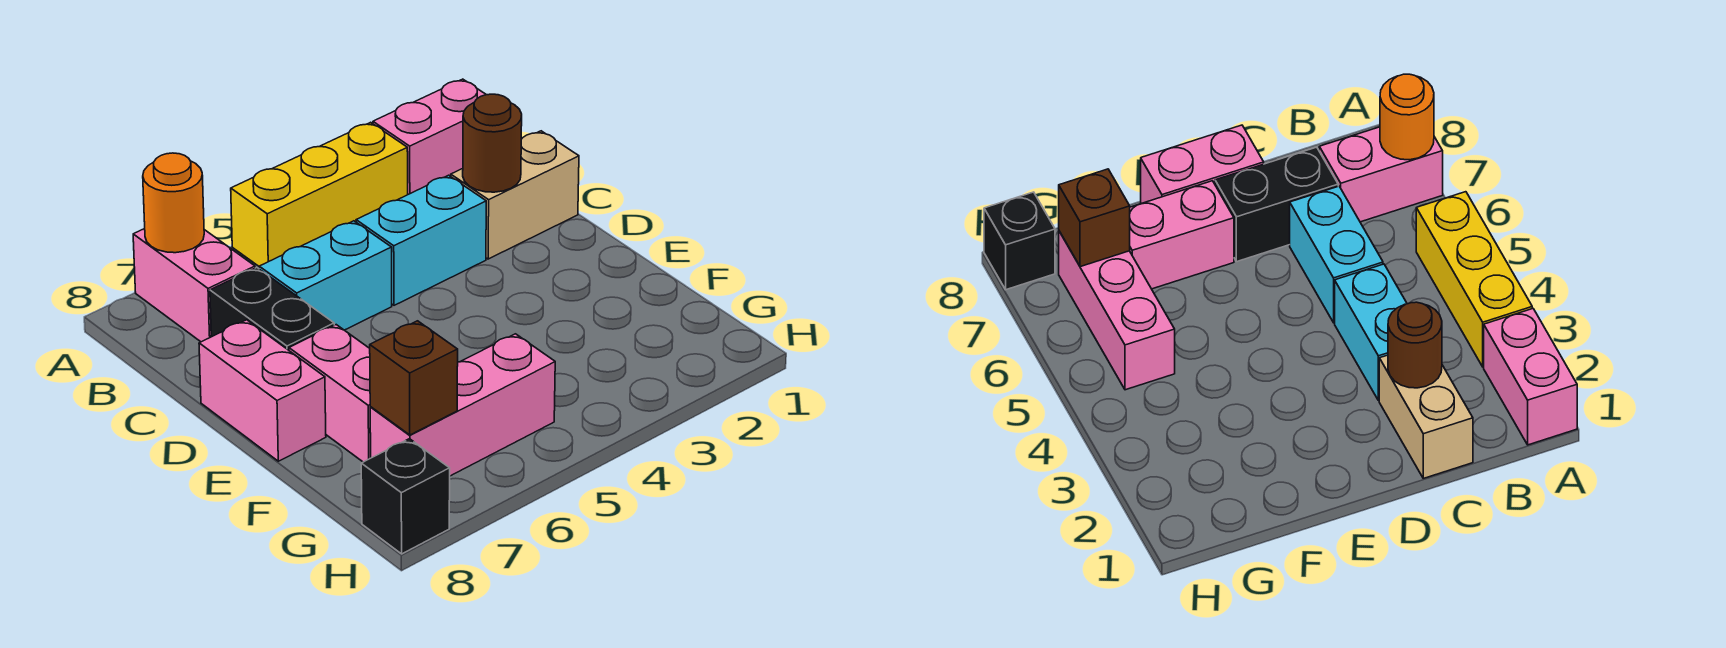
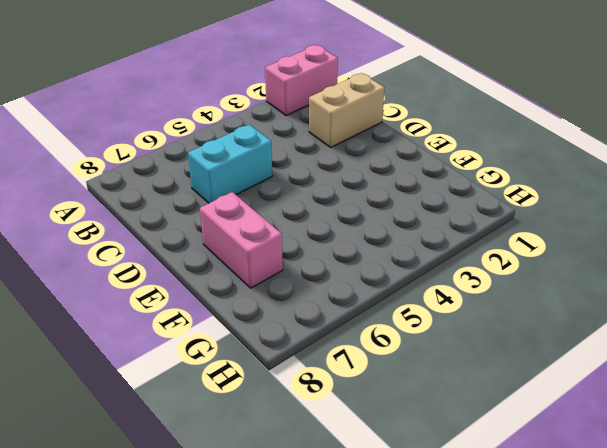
none -> yellow 1x3 brick [231,122,408,266]
none -> pink 1x2 brick [133,229,255,342]
none -> cyan 1x2 brick [356,175,486,305]

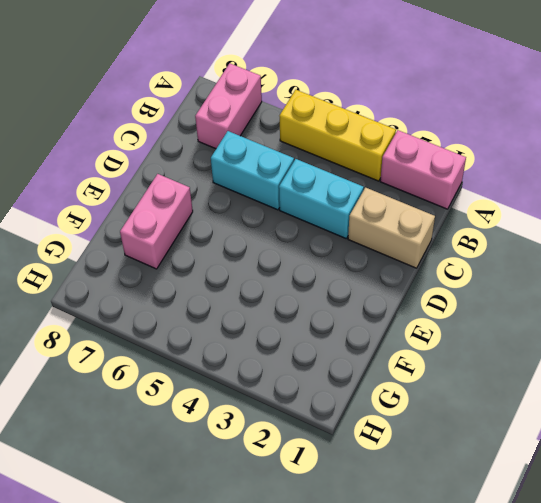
none -> black 1x2 brick [210,268,334,350]
none -> pink 1x2 brick [199,320,326,461]
none -> pink 1x3 brick [370,334,555,476]

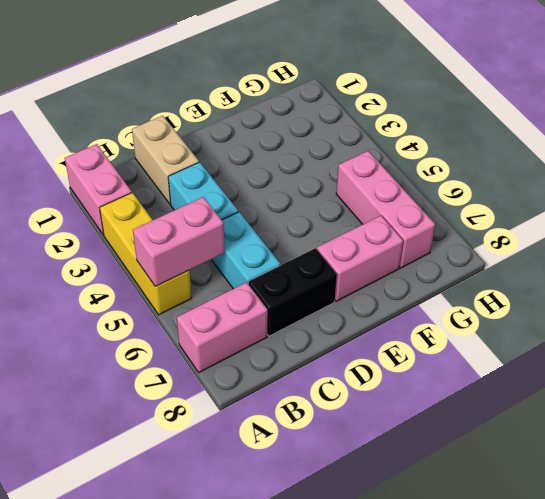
pink 1x2 brick [133,197,225,286] -> pink 1x2 brick moved to [199,320,326,461]
none -> black 1x1 brick [361,439,450,554]
none -> orange 1x1 round brick [143,153,204,253]
none -> brown 1x1 round brick [463,94,522,192]

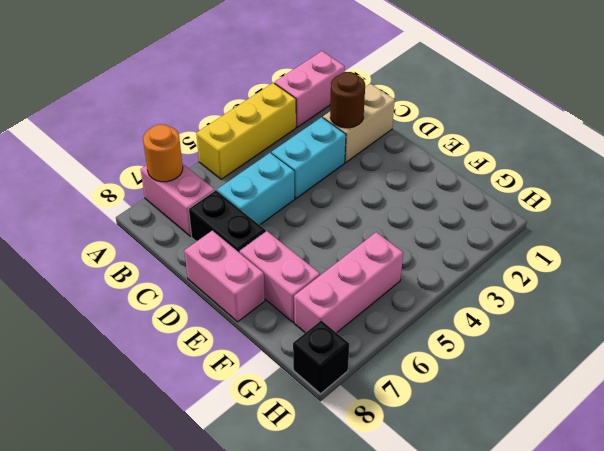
none -> brown 1x1 brick [370,321,458,435]

